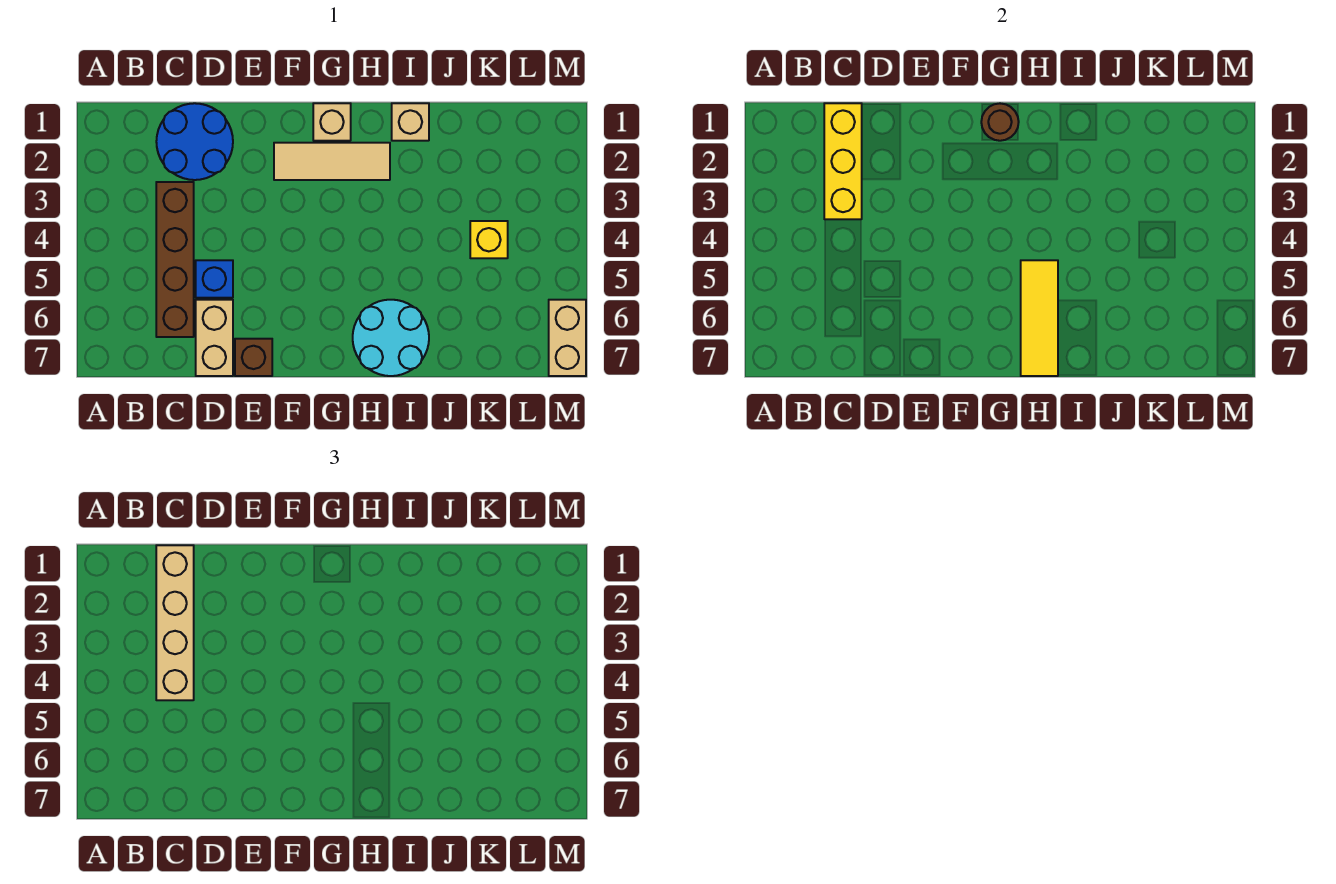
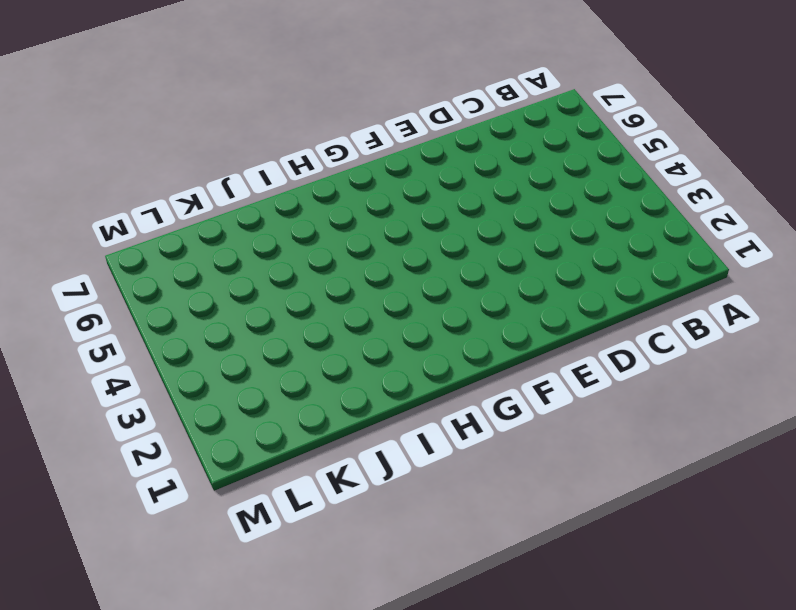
none -> blue 2x2 round brick [156,103,233,180]
none -> brown 1x4 brick [156,182,194,337]
none -> blue 1x1 brick [196,260,233,298]

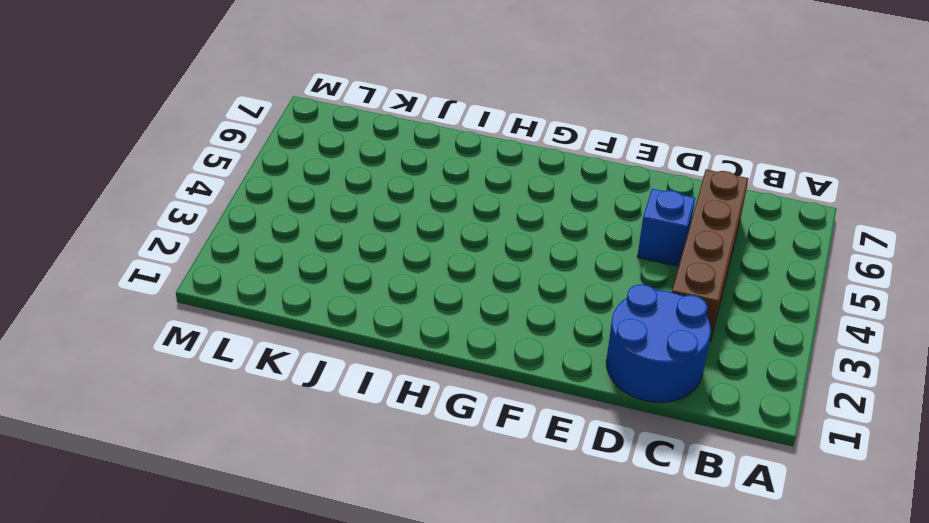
none -> tan 1x2 brick [196,300,233,376]
none -> brown 1x1 brick [235,339,272,376]
none -> tan 1x3 tile [274,143,390,180]

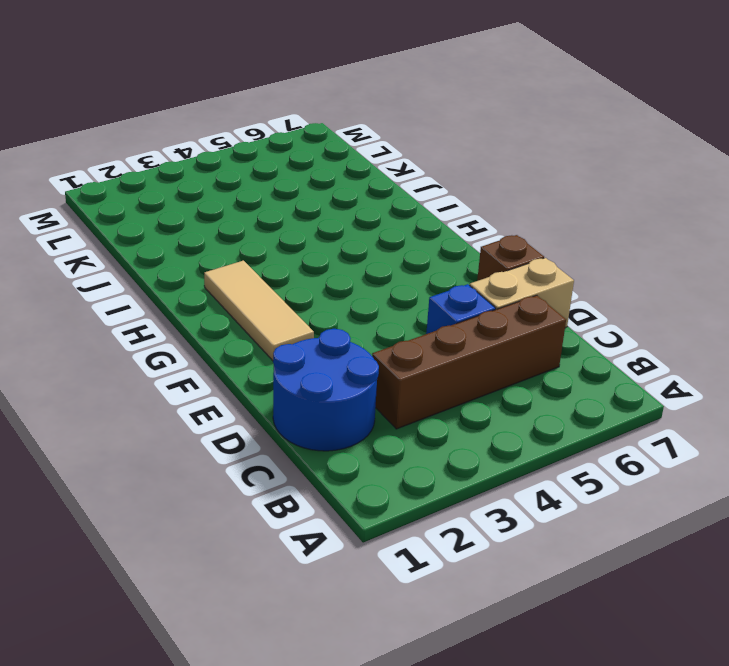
none -> tan 1x1 brick [313,103,351,141]
none -> cyan 2x2 round brick [353,300,429,376]
none -> tan 1x1 brick [392,103,429,141]

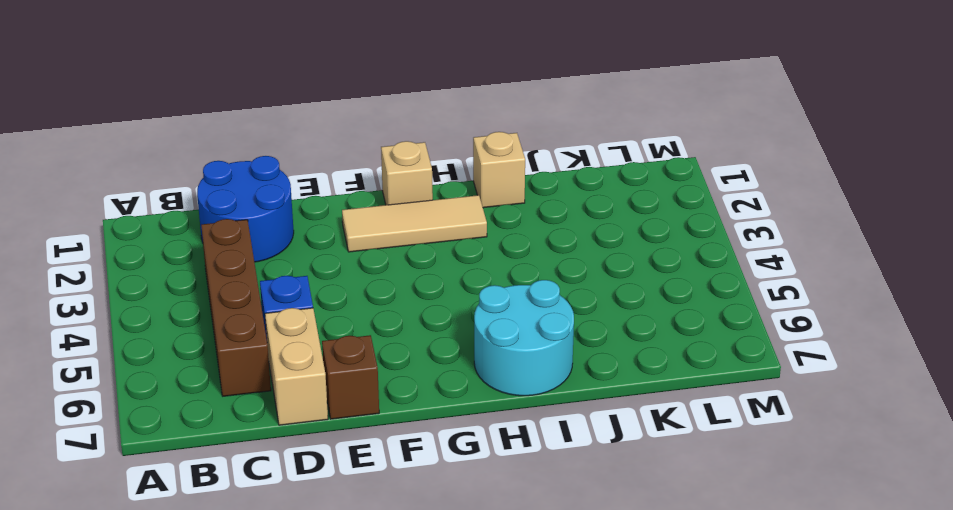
none -> yellow 1x1 brick [470,221,508,258]
none -> tan 1x2 brick [549,300,586,376]
none -> yellow 1x3 brick [824,103,862,219]

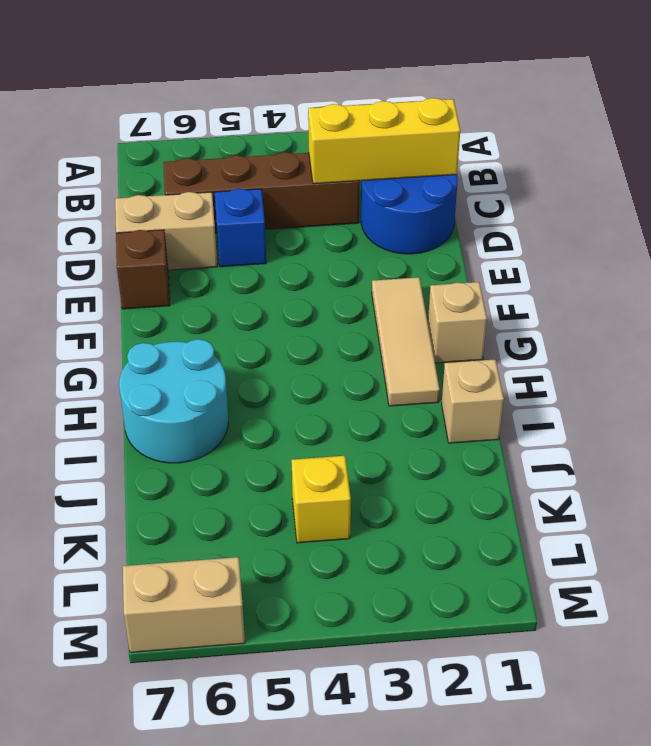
none -> brown 1x1 round brick [981,104,1019,141]
none -> yellow 1x3 tile [1021,260,1058,376]
none -> tan 1x4 brick [156,545,194,700]

